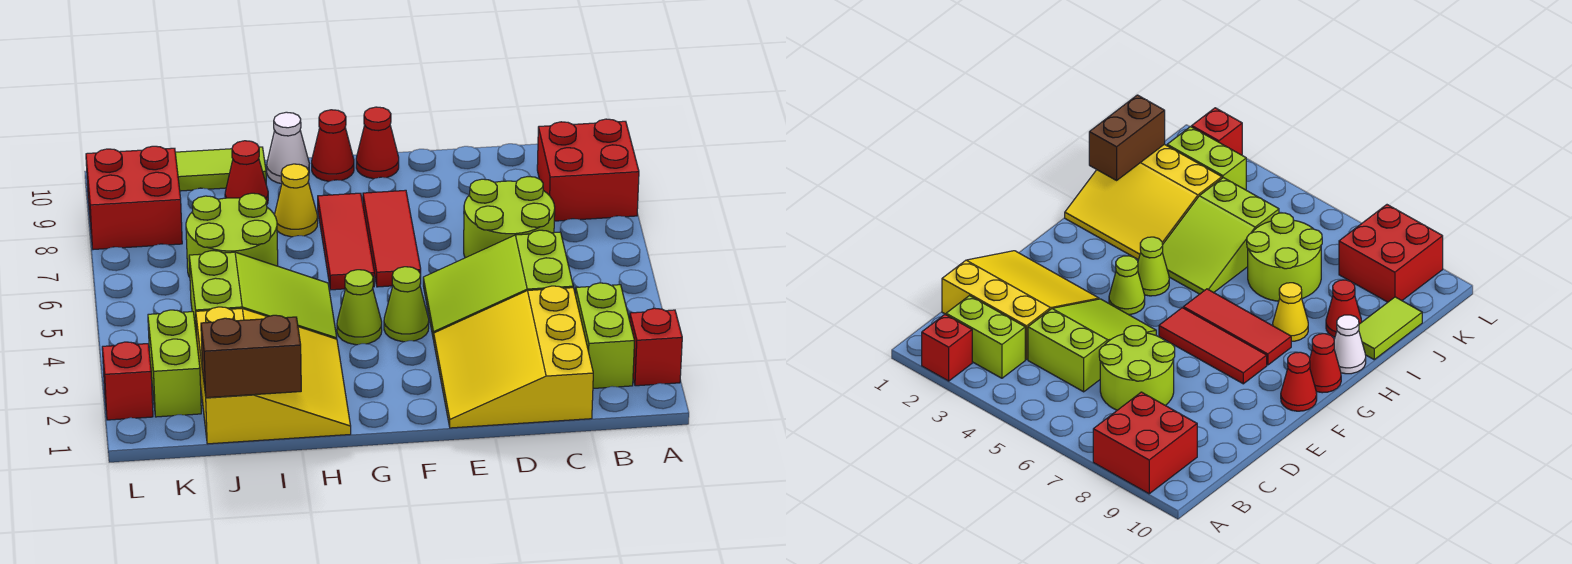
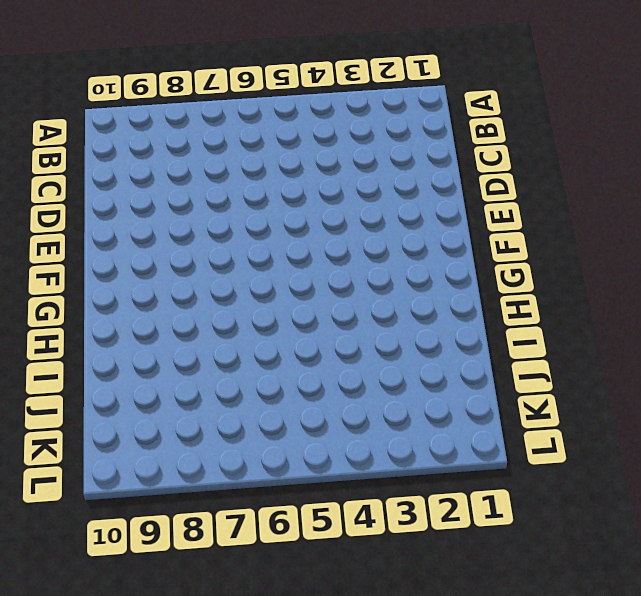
none -> red 1x1 brick [630,308,682,386]
none -> red 2x2 brick [537,119,639,221]
none -> lime 1x2 brick [576,283,634,388]

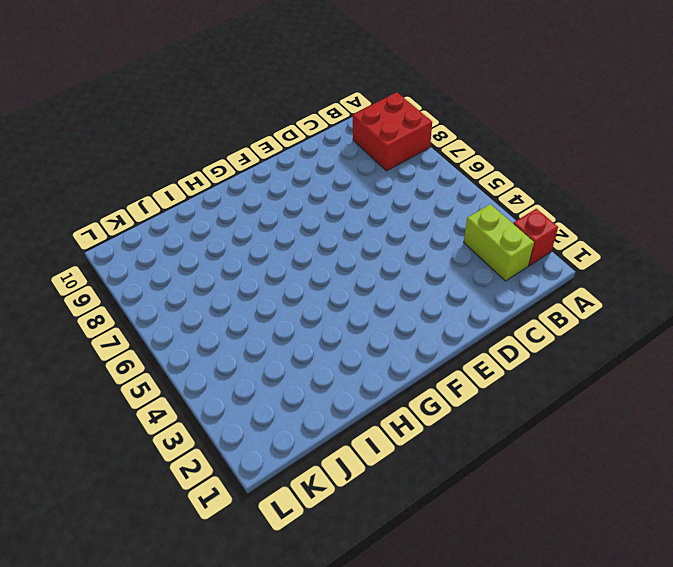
none -> yellow 3x3 slope [434,286,593,428]
none -> lime 2x3 slope [423,230,573,340]
none -> lime 2x2 round brick [464,177,555,258]

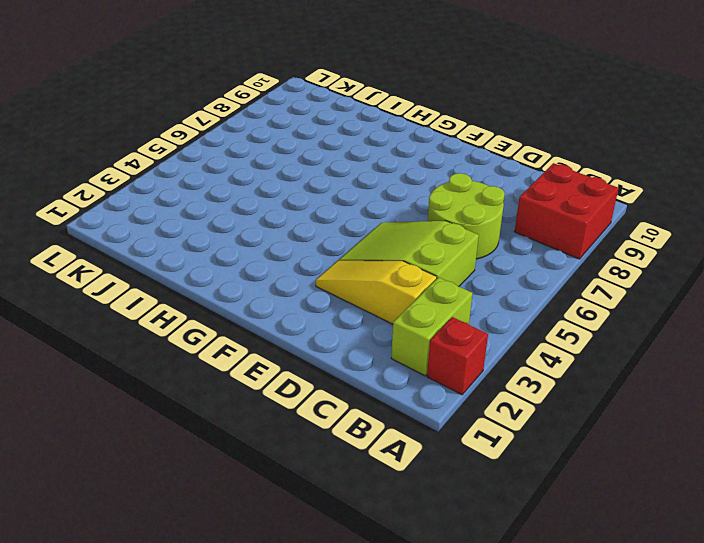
yellow 1x3 slope [316,261,437,324] -> yellow 3x3 slope [434,286,593,428]
none -> lime 1x1 cone [384,267,429,342]
none -> red 1x3 tile [363,190,421,287]
none -> red 1x1 cone [356,107,399,179]

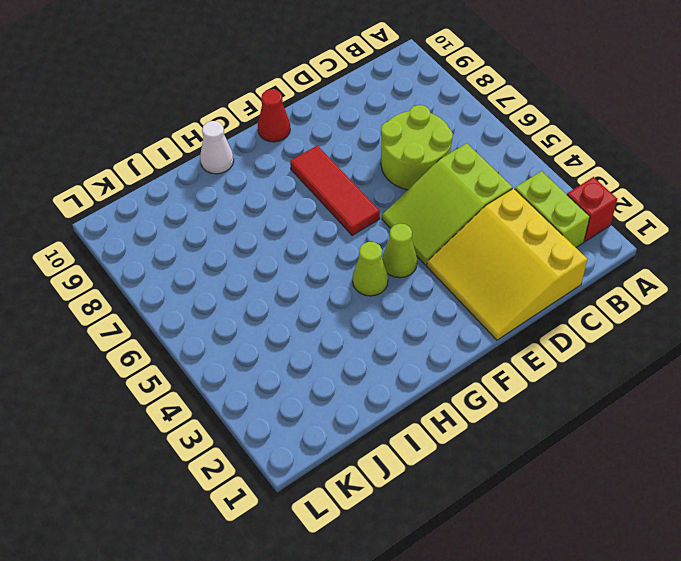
none -> red 2x2 brick [537,119,639,221]
none -> red 1x3 tile [318,193,374,290]
none -> red 1x1 cone [311,110,354,181]

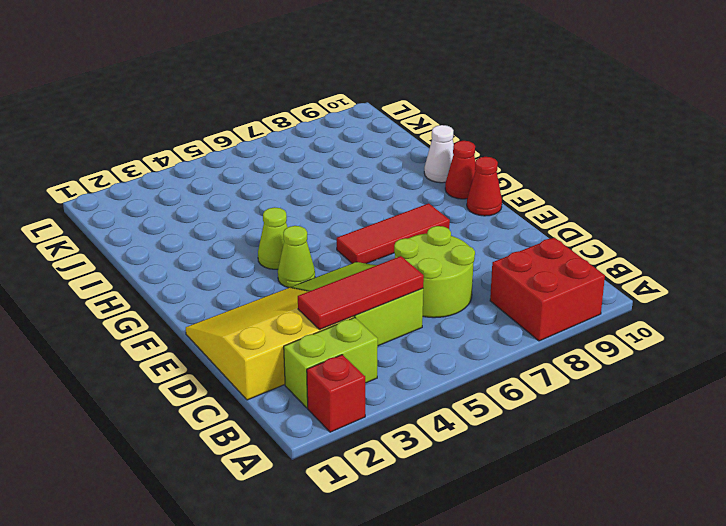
red 1x3 tile [298,256,424,330] -> red 1x3 tile moved to [318,193,374,290]
none -> yellow 3x3 slope [196,307,351,444]
none -> lime 2x3 slope [189,251,337,339]
none -> yellow 1x1 cone [275,164,318,237]

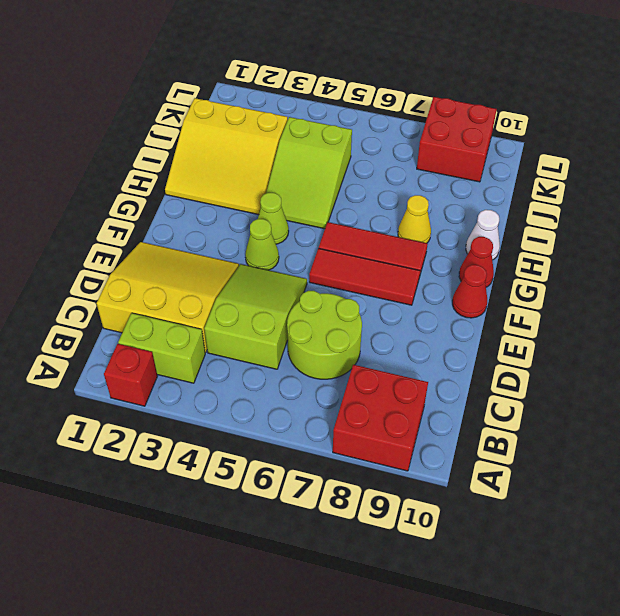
none -> lime 2x2 round brick [186,193,278,277]
none -> red 1x1 cone [225,141,268,204]
none -> lime 1x2 tile [175,147,266,191]

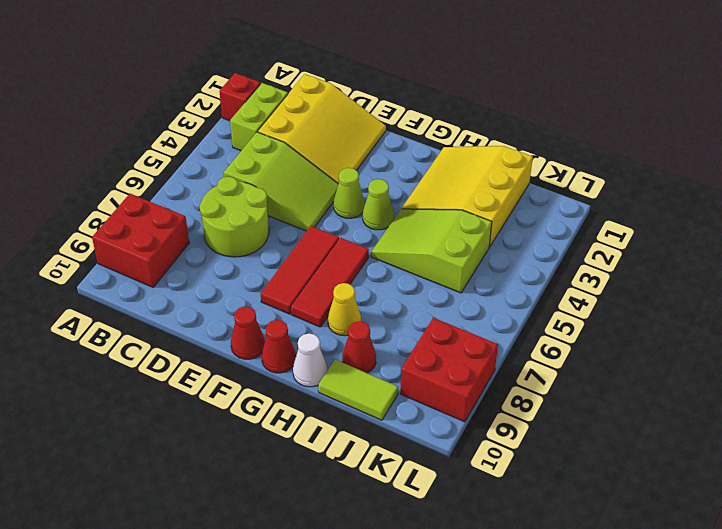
none -> lime 2x2 round brick [186,193,278,277]
none -> lime 1x2 brick [148,310,201,417]
none -> red 1x1 brick [102,342,153,420]

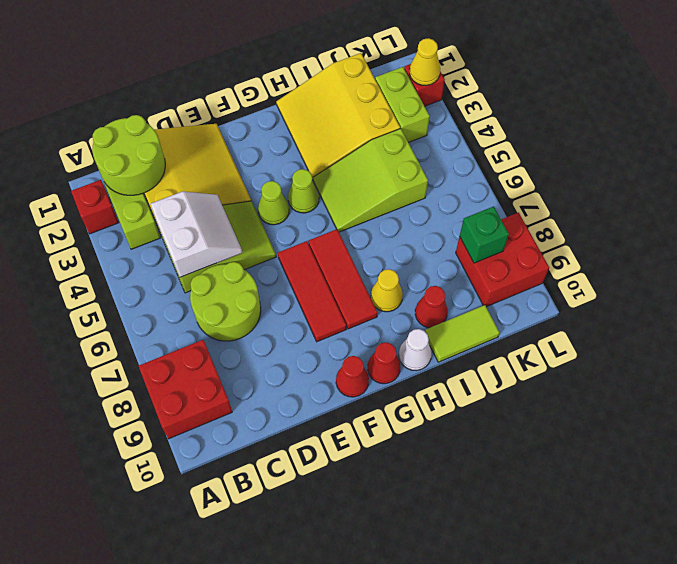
lime 2x2 round brick [93,115,165,195] -> lime 2x2 round brick moved to [186,193,278,277]
white 2x2 slope [151,192,242,277] -> none
green 1x1 brick [460,206,509,263] -> none
yellow 1x1 cone [410,38,440,85] -> none
none -> brown 1x2 brick [201,315,301,398]

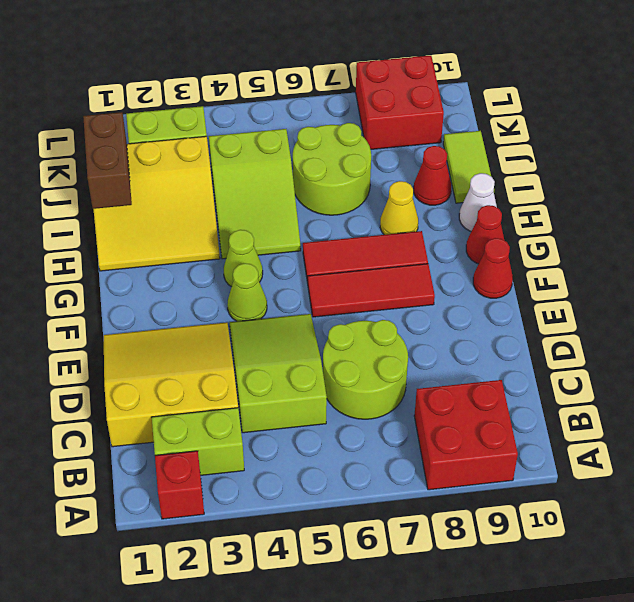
none -> red 1x1 brick [102,342,153,420]

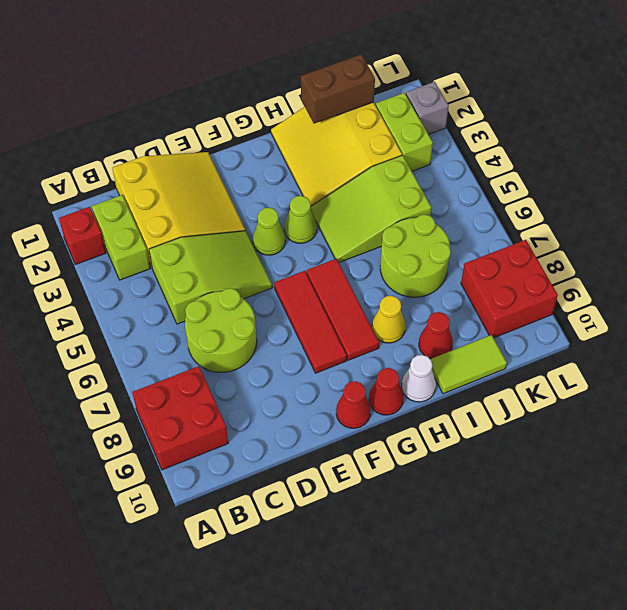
grey 1x1 brick [406,82,449,134] -> red 1x1 brick [102,342,153,420]

